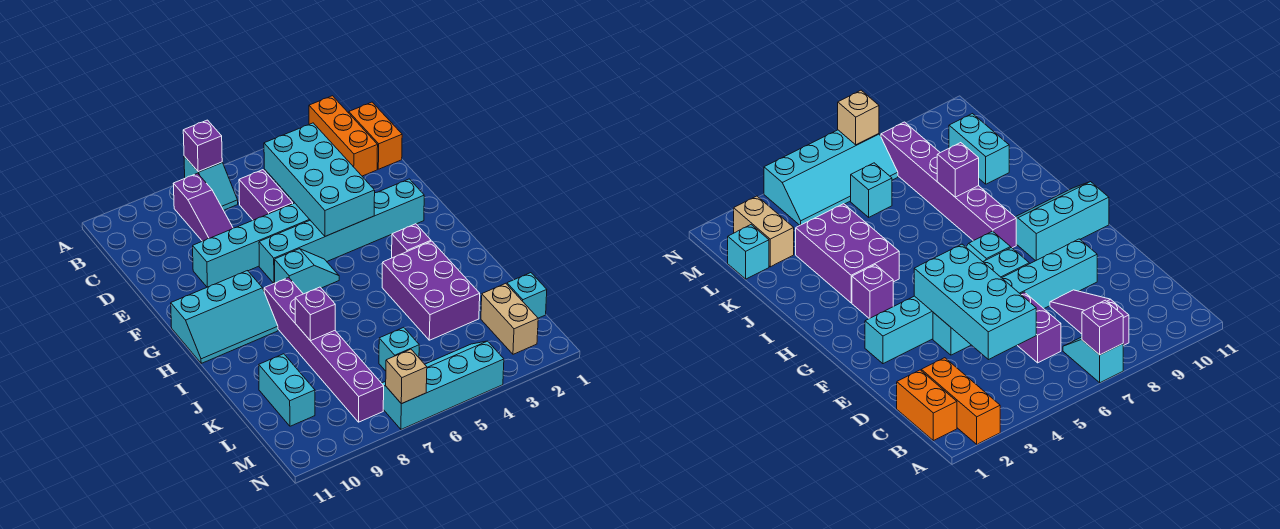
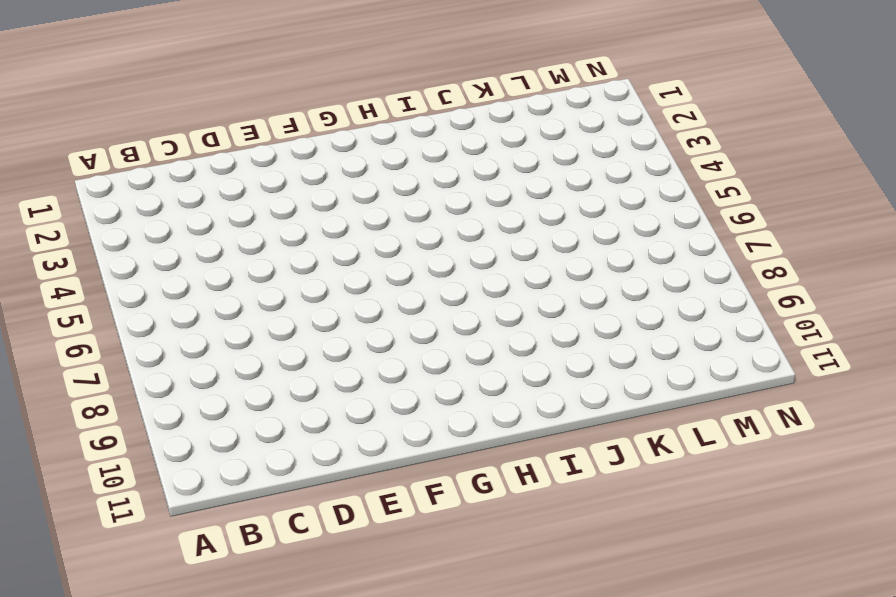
none -> orange 1x3 brick [309,96,378,176]
none -> cyan 1x2 slope [184,156,238,210]
none -> orange 1x2 brick [349,102,402,169]

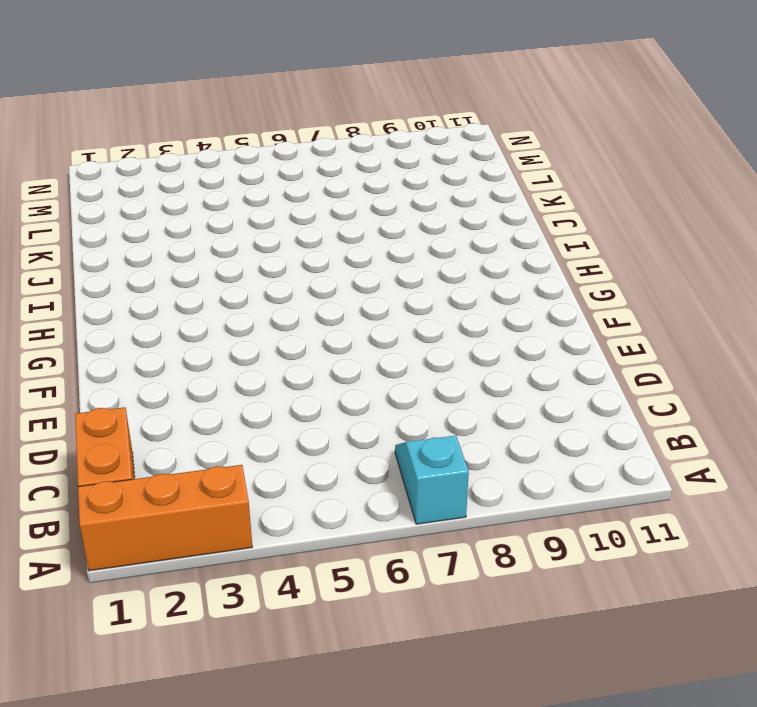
orange 1x3 brick [78,465,252,571] -> orange 1x3 brick turned to [309,96,378,176]
none -> purple 1x3 slope [173,173,233,241]
none -> purple 1x2 brick [239,170,293,220]
none -> cyan 1x6 brick [193,203,310,287]

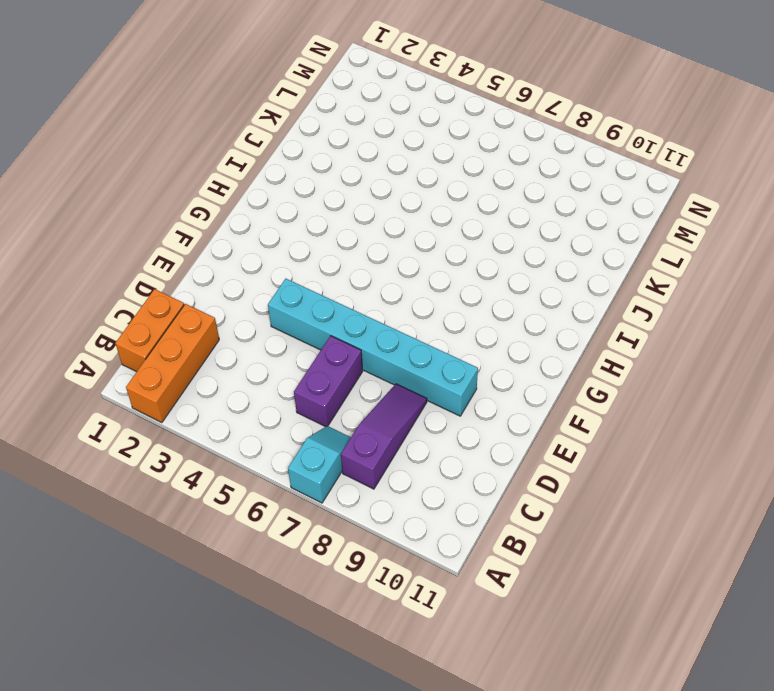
none -> cyan 1x6 brick [259,179,424,283]
none -> cyan 1x2 slope [275,249,339,294]
none -> cyan 2x3 slope [171,271,278,363]

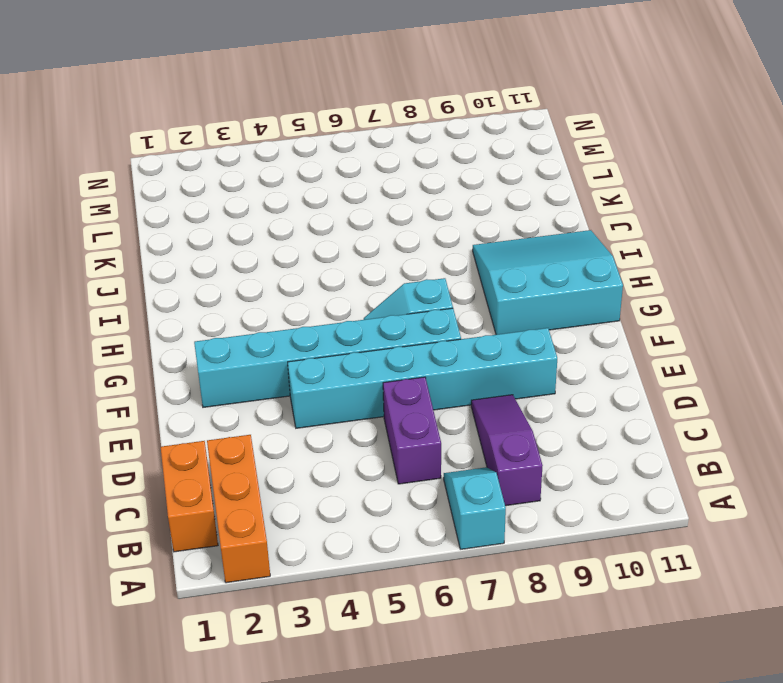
cyan 3x3 slope [473,230,623,335] -> cyan 2x3 slope [171,271,278,363]
none -> purple 1x1 brick [392,224,431,258]
none -> purple 1x6 brick [264,277,384,422]
none -> purple 2x3 brick [382,241,480,340]

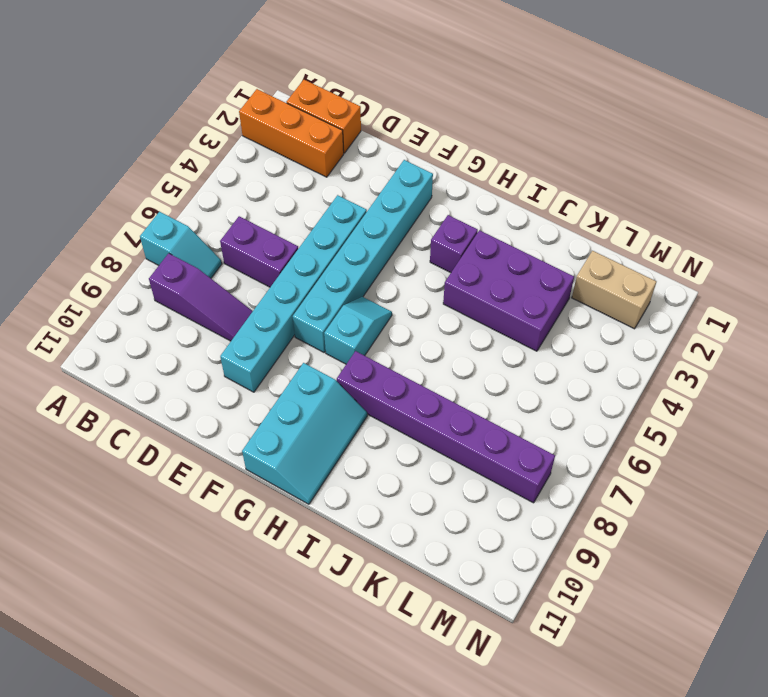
none -> cyan 1x2 brick [259,354,315,426]
none -> cyan 1x1 brick [507,273,547,318]
none -> cyan 1x1 brick [379,327,419,371]

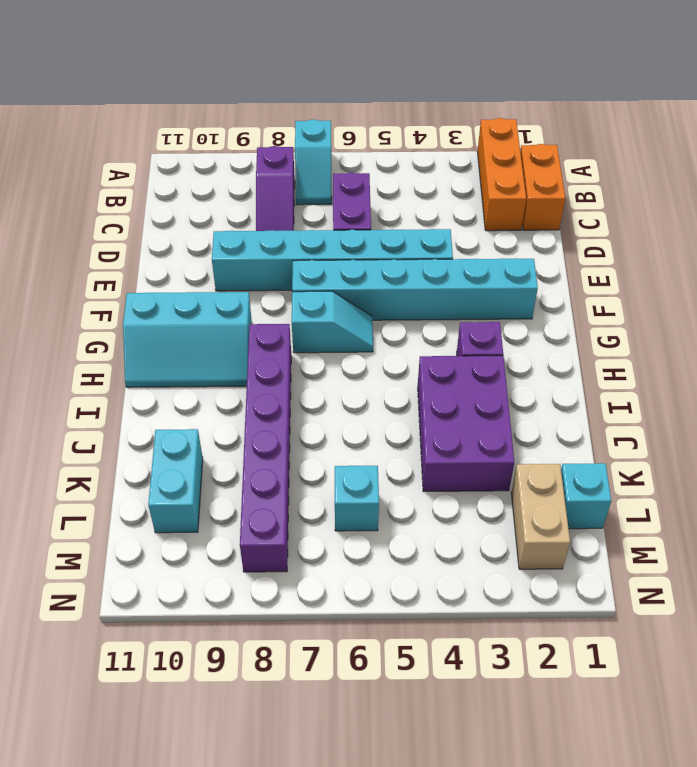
none -> cyan 2x4 slope [382,341,504,429]
none -> purple 1x1 brick [183,120,222,172]
none -> cyan 2x4 brick [264,123,375,236]

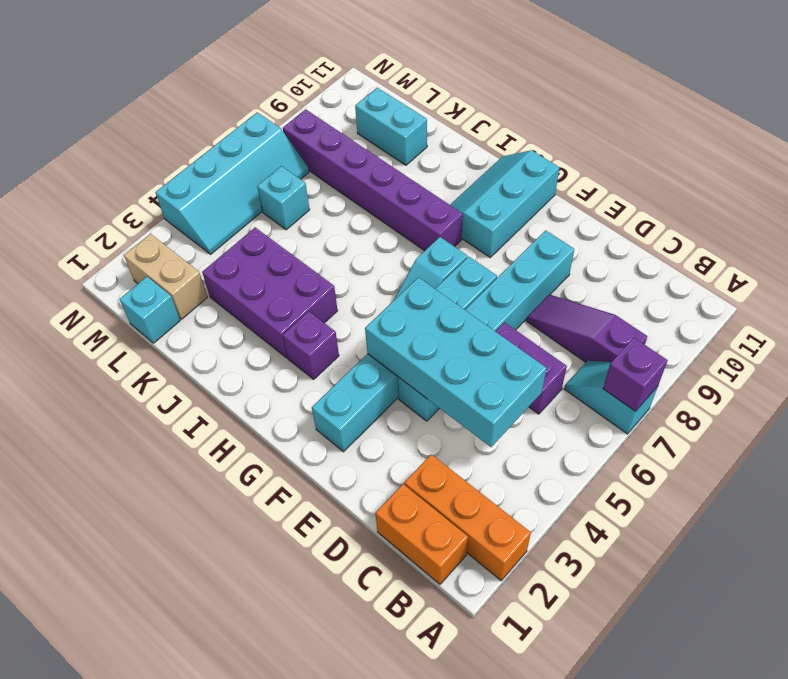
none -> purple 1x1 brick [295,287,335,341]
none -> tan 1x1 brick [386,349,427,404]

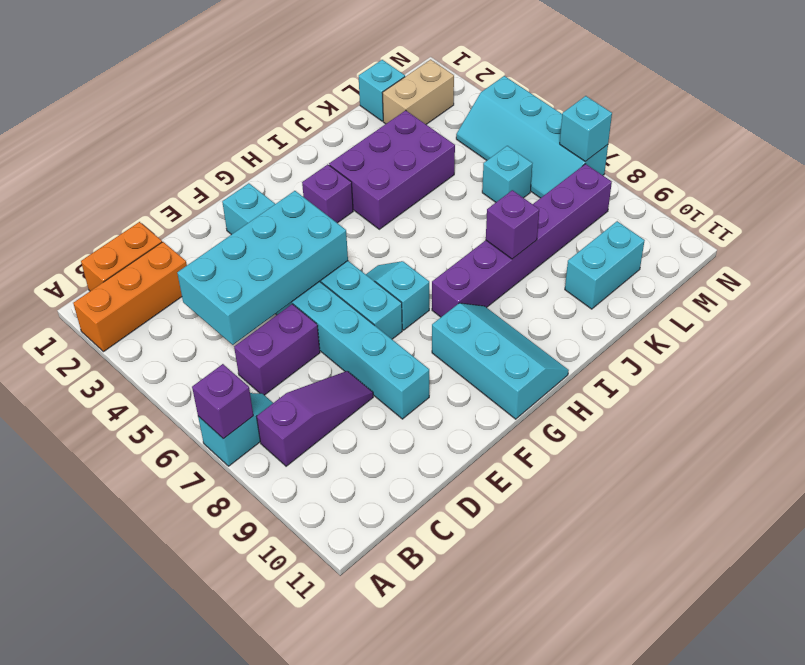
cyan 1x1 brick [560,96,612,162] -> tan 1x1 brick [386,349,427,404]

